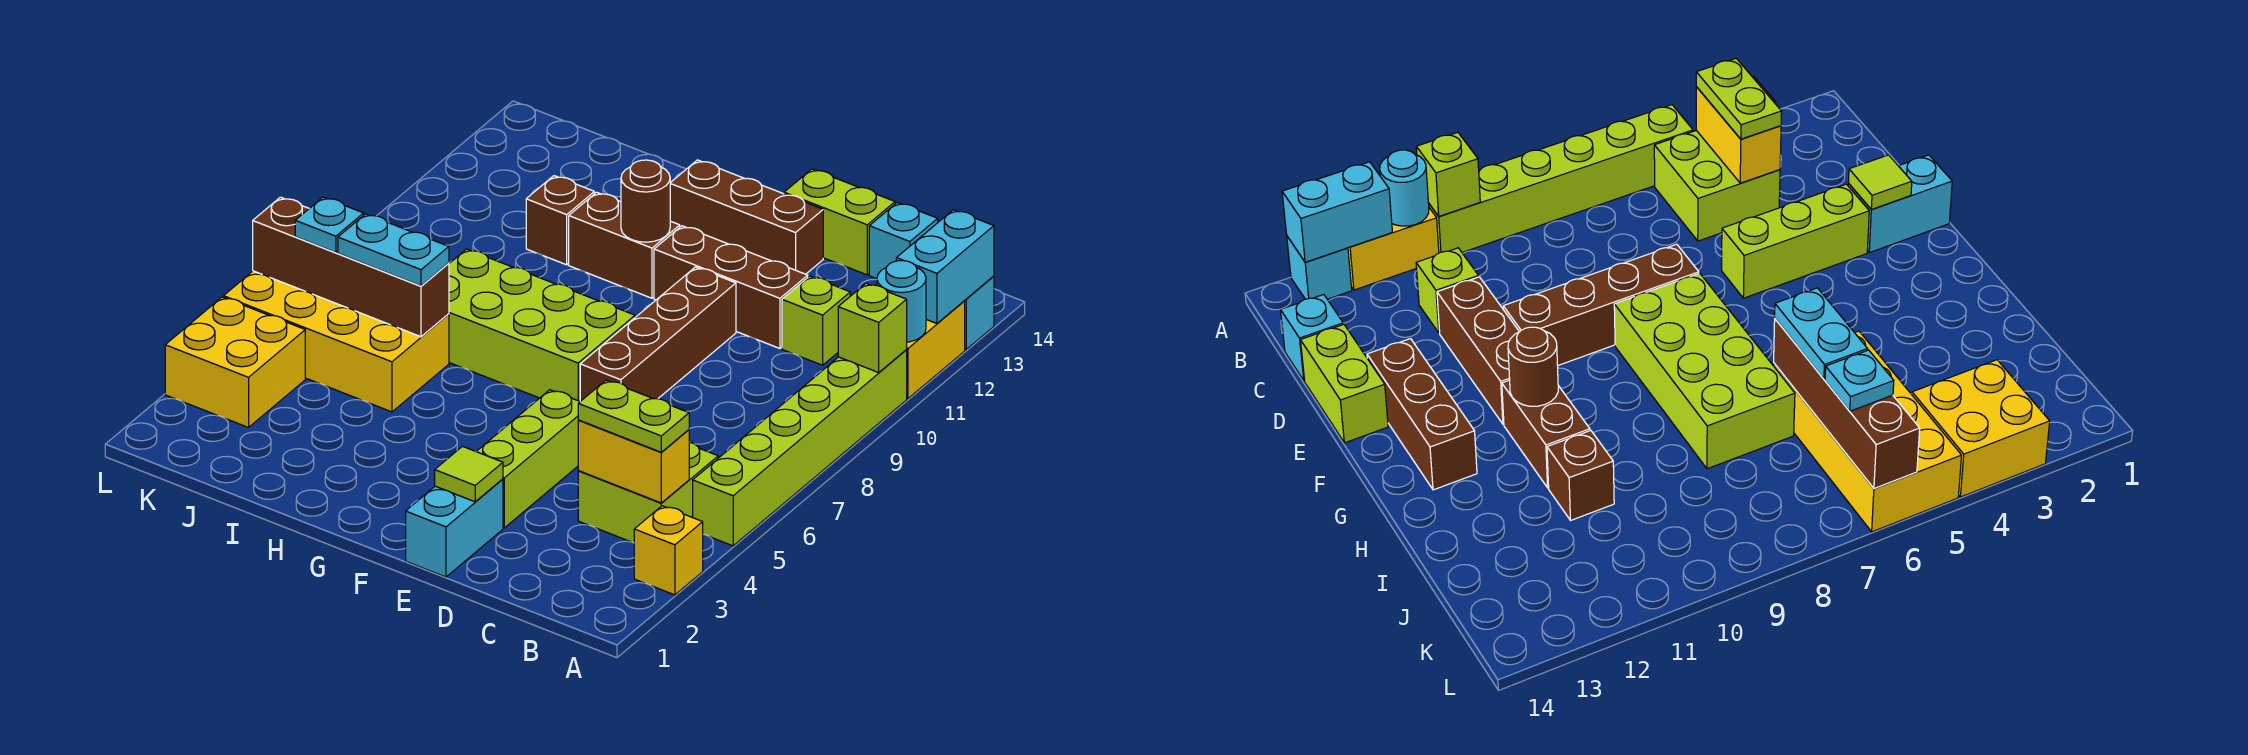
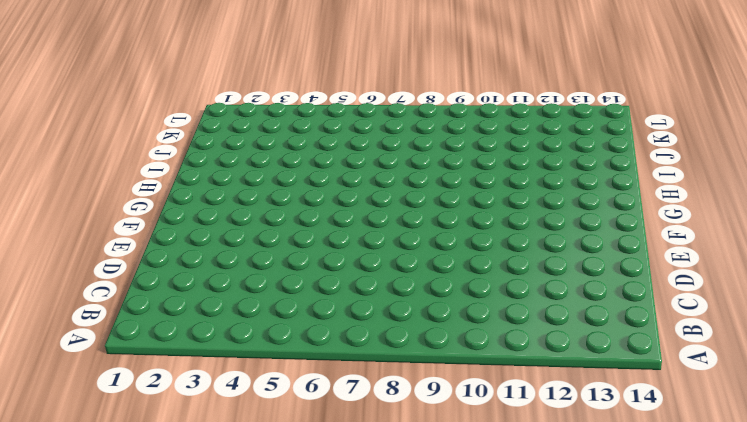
none -> yellow 1x1 brick [634,506,703,595]
none -> lime 1x6 brick [693,350,907,546]
none -> yellow 1x2 brick [906,301,965,399]

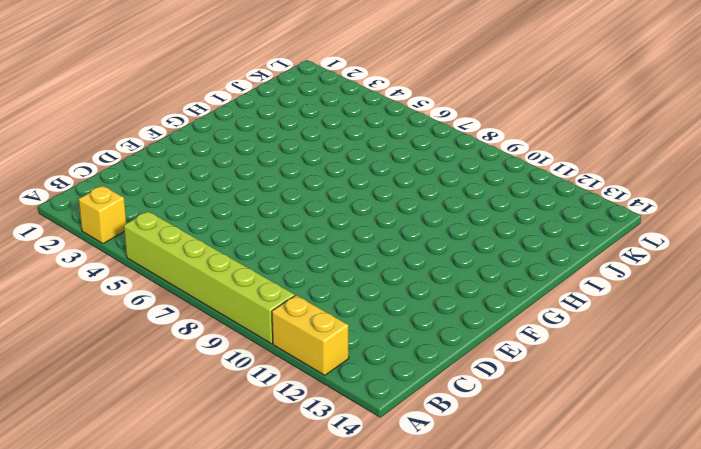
none -> cyan 1x1 brick [965,276,994,350]
none -> lime 2x2 brick [578,442,718,543]
none -> lime 1x1 brick [782,276,850,365]

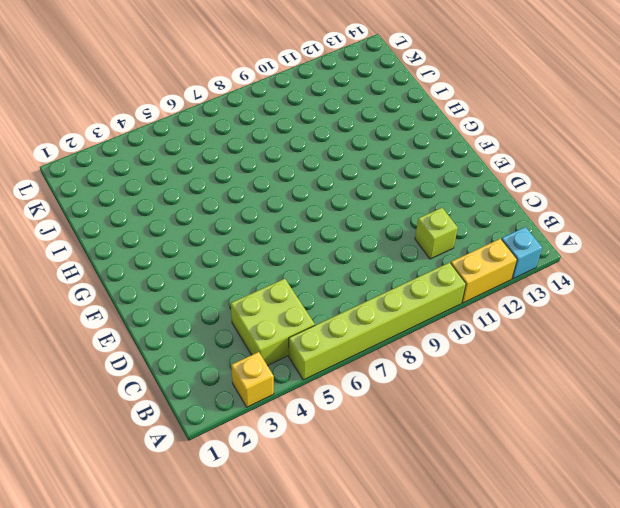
none -> cyan 1x1 brick [869,203,938,279]
none -> brown 1x3 brick [654,226,808,348]
none -> lime 1x2 brick [784,169,895,275]

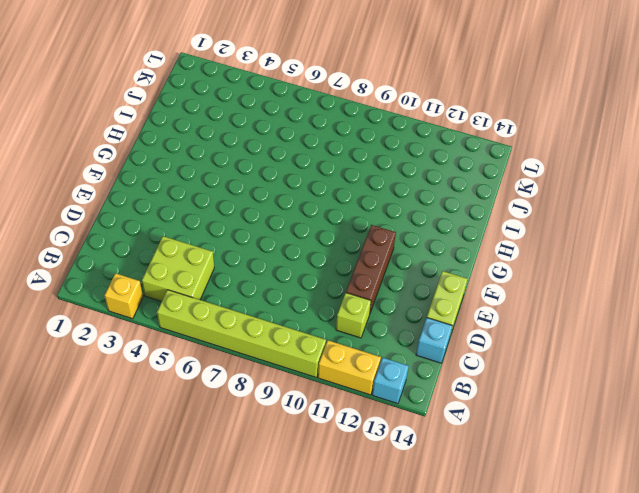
none -> cyan 1x2 brick [406,479,503,577]
none -> lime 1x3 brick [476,390,580,528]
none -> brown 1x4 brick [580,267,736,401]

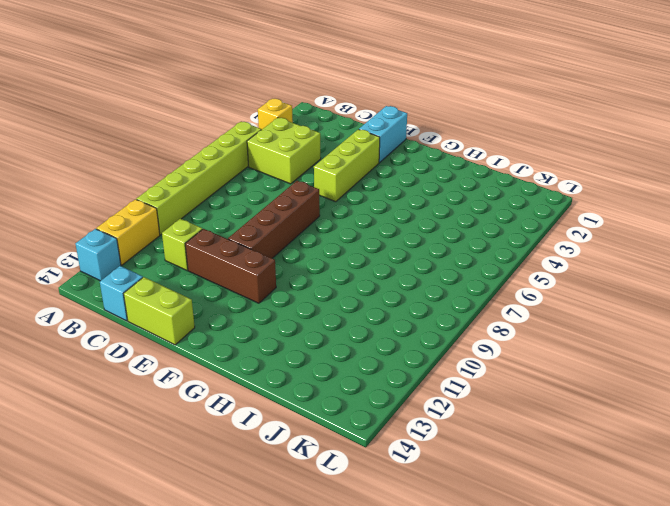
none -> brown 1x3 brick [670,160,823,274]
none -> lime 2x4 brick [449,249,635,401]
none -> brown 1x2 brick [569,192,680,298]

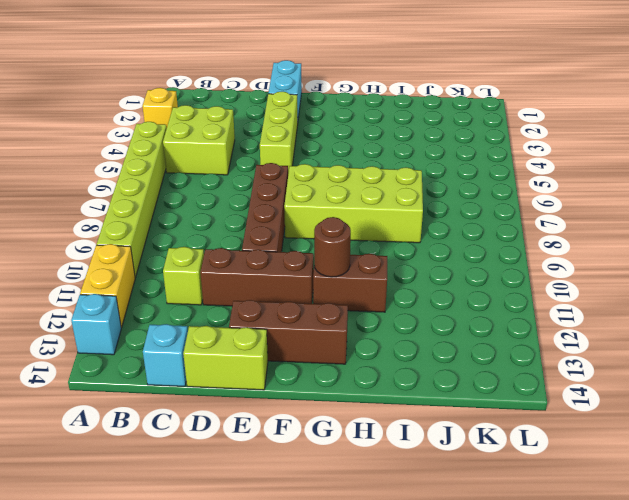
none -> yellow 2x4 brick [224,271,449,412]
none -> brown 1x1 brick [526,176,594,265]
none -> yellow 2x2 brick [165,297,305,428]

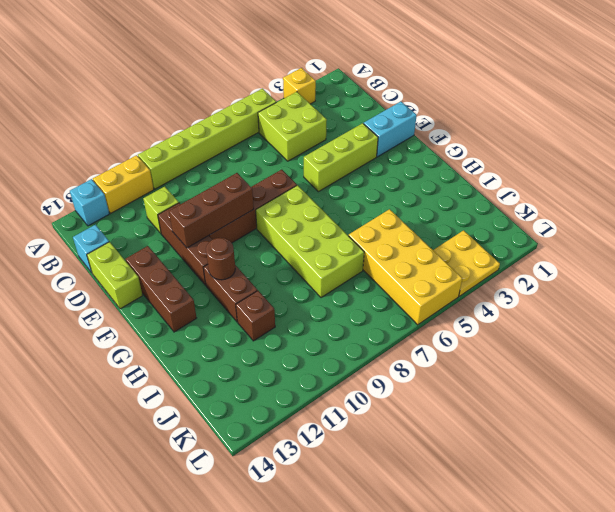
brown 1x3 brick [169,173,254,248] -> none
yellow 2x2 plate [433,230,500,296] -> yellow 2x2 brick [165,297,305,428]
none -> lime 1x1 brick [838,283,907,372]
none -> cyan 1x1 round brick [877,261,926,342]
none -> cyan 1x2 brick [896,210,994,323]

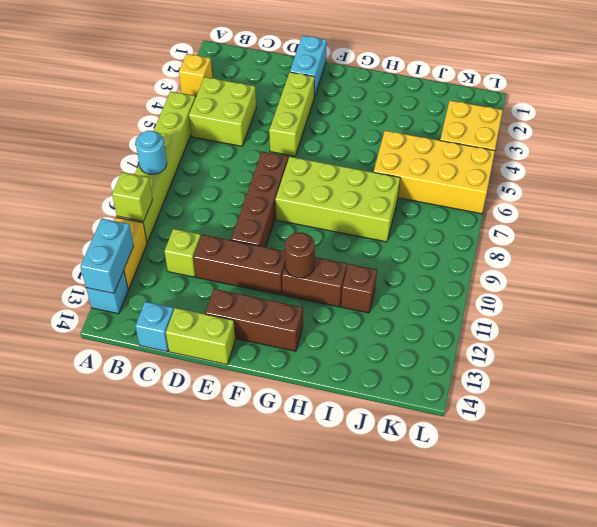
cyan 1x1 round brick [135,131,167,174] -> cyan 1x1 round brick moved to [877,261,926,342]
none -> yellow 1x2 brick [578,420,689,503]
none -> lime 1x1 tile [435,446,503,502]
none -> brown 1x4 brick [253,197,449,337]

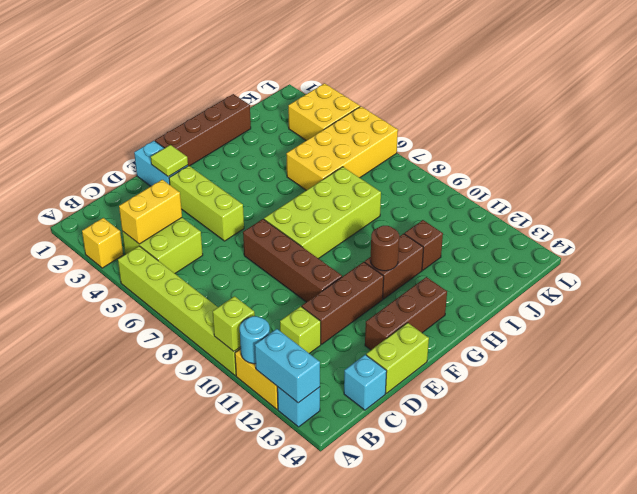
brown 1x4 brick [155,94,251,166] -> brown 1x4 brick moved to [253,197,449,337]
none -> lime 1x2 plate [578,380,689,452]
none -> cyan 1x2 plate [338,214,449,286]
none -> cyan 1x1 plate [295,197,364,253]

